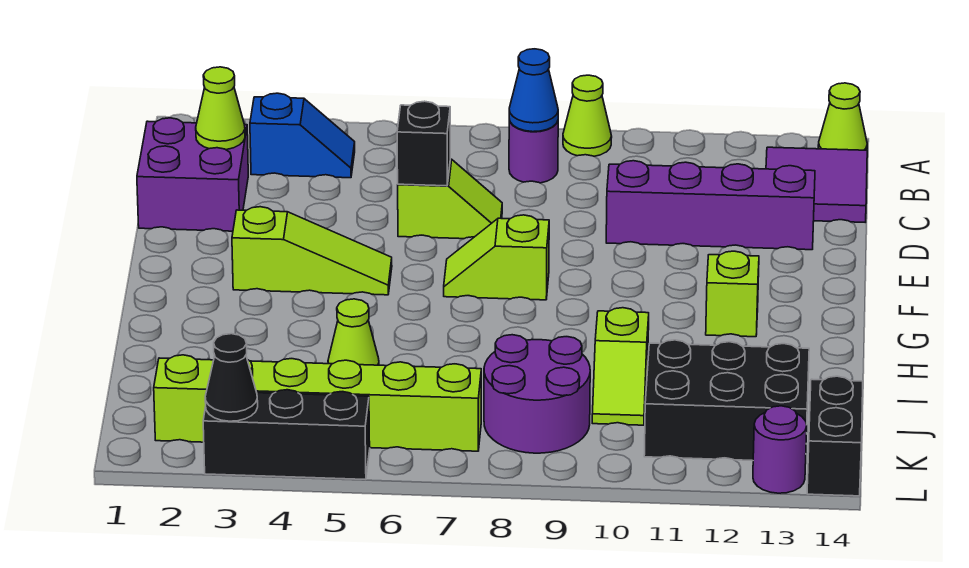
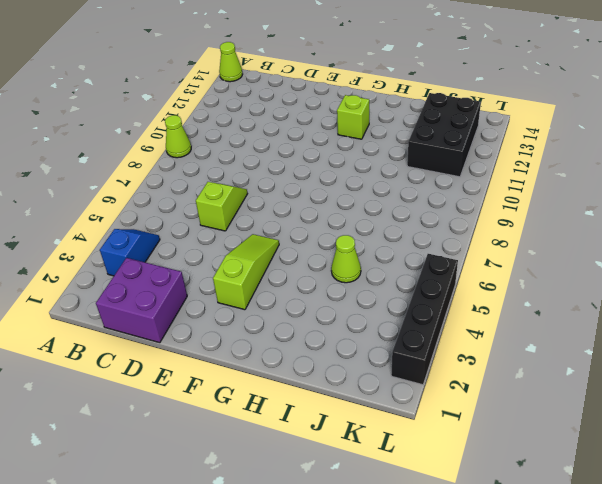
black 1x4 brick [391,254,458,385] -> black 1x3 brick [203,390,370,480]
none -> purple 1x1 round brick [509,120,558,183]
none -> purple 2x2 tile [766,147,867,222]
none -> purple 1x4 brick [606,161,815,250]

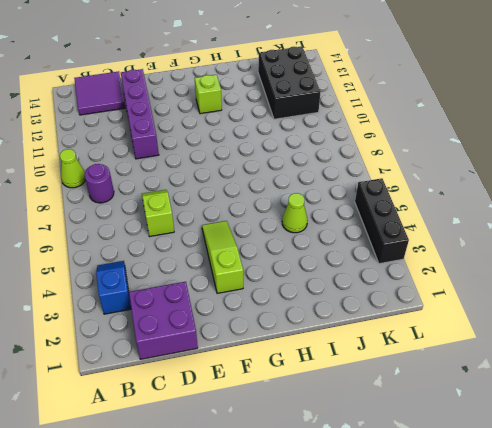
none -> lime 1x1 cone [818,83,867,150]
none -> lime 1x2 slope [444,215,549,300]
none -> lime 1x2 slope [592,308,649,425]

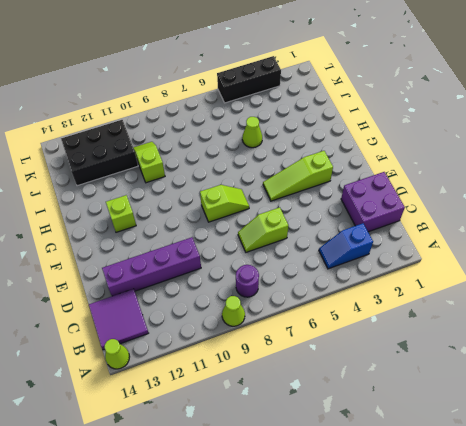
none -> purple 2x2 round brick [484,335,590,453]
none -> lime 1x6 brick [154,355,481,451]
none -> black 1x2 brick [807,376,863,496]

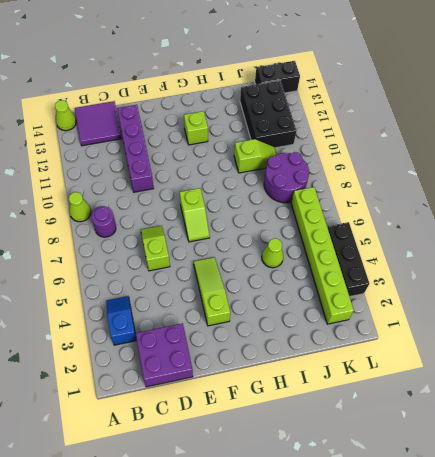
none -> purple 1x1 round brick [753,406,807,493]
none -> blue 1x1 cone [509,49,558,132]
none -> lime 1x1 cone [196,67,245,150]

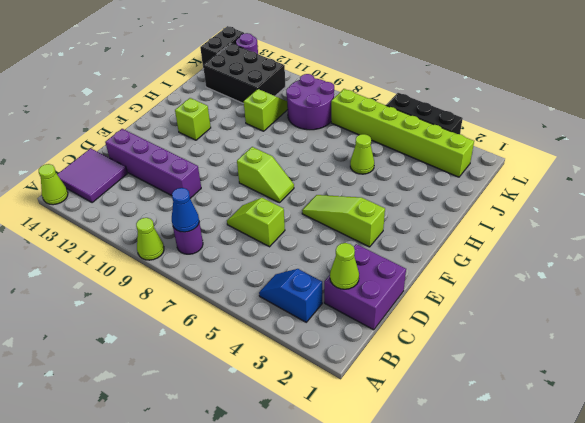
none -> black 1x1 brick [397,101,450,186]
none -> black 1x1 cone [205,334,258,421]

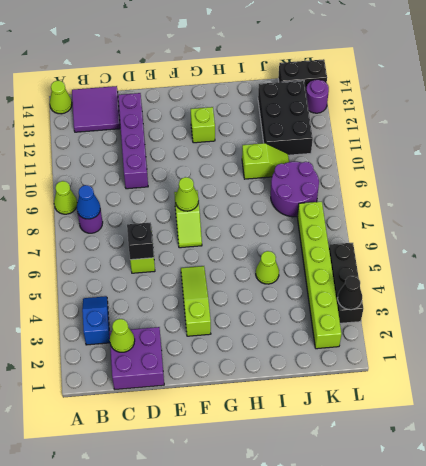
lime 1x1 cone [175,177,199,211] -> none

